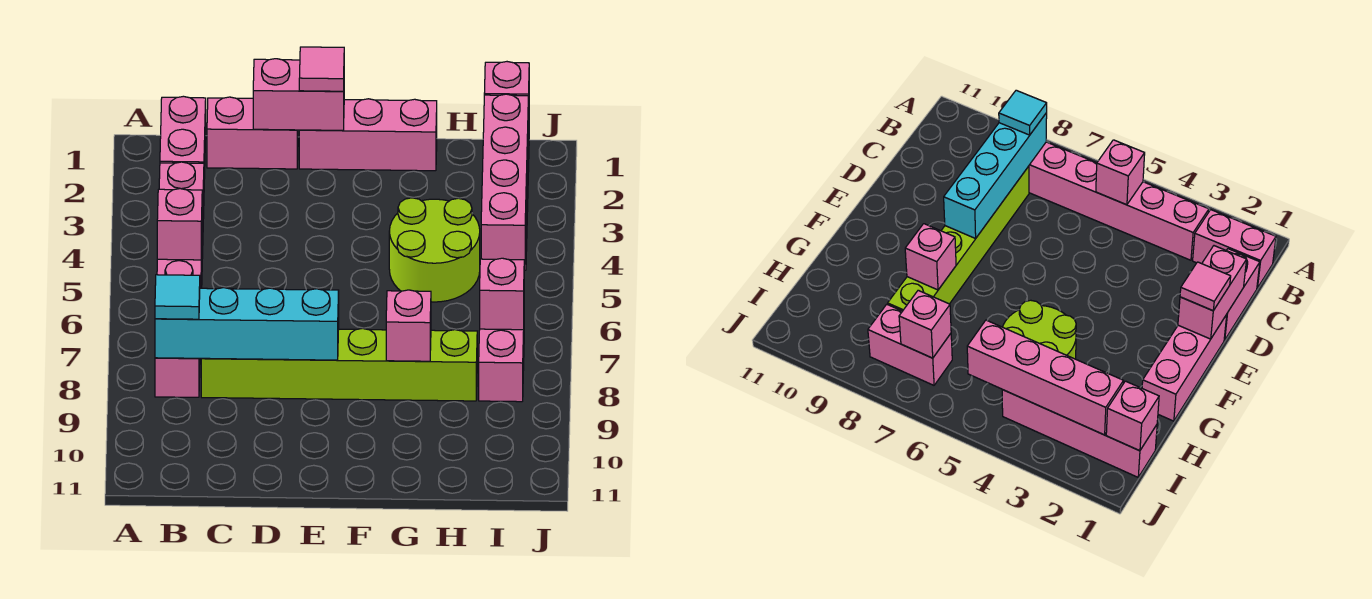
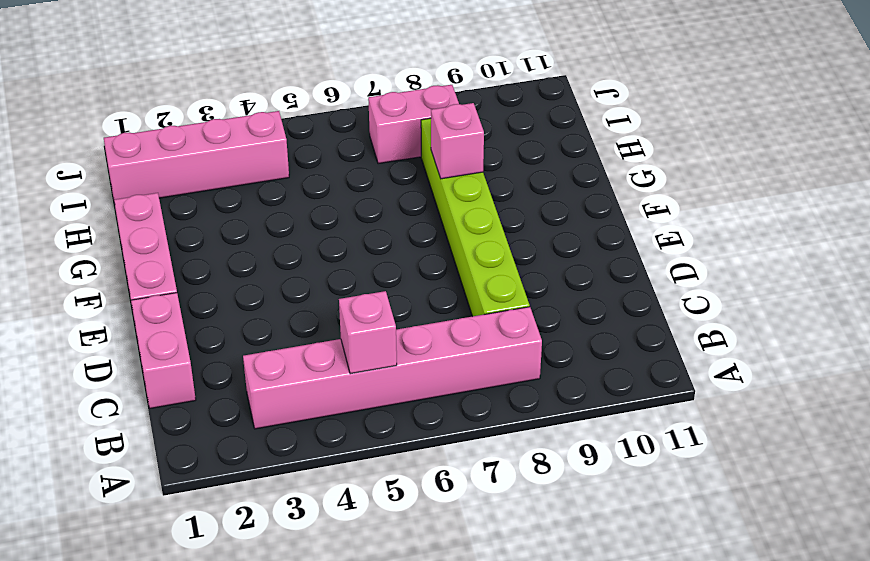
none -> pink 1x2 brick [160,96,206,179]
none -> lime 2x2 round brick [389,198,480,302]
none -> cyan 1x4 brick [155,288,339,360]

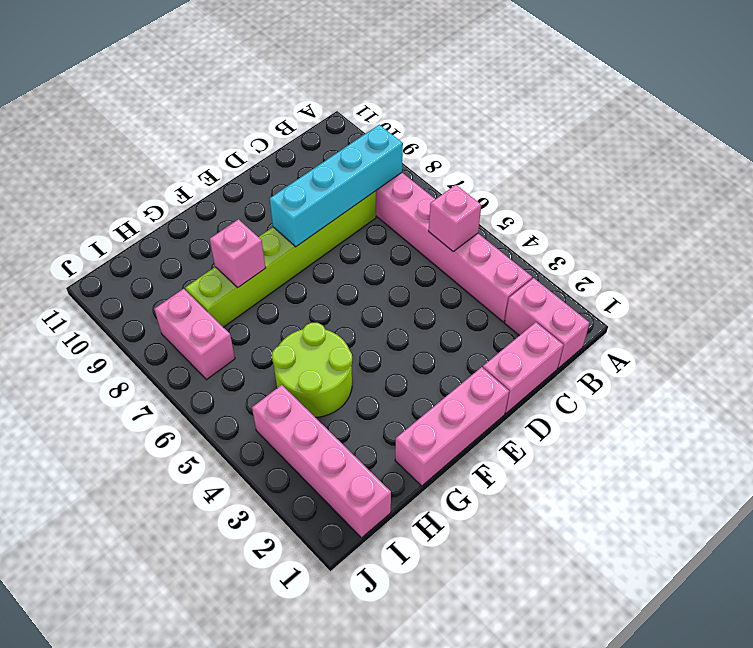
none -> pink 1x2 brick [253,59,344,130]
none -> pink 1x1 brick [484,62,529,132]
none -> pink 1x4 brick [481,94,528,264]

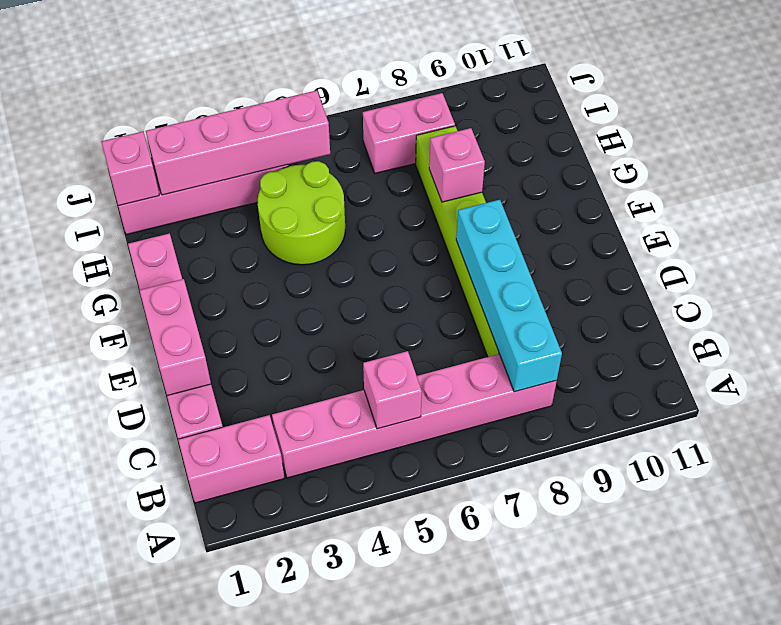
none -> pink 1x1 brick [480,258,524,330]
none -> cyan 1x1 tile [155,275,200,319]
none -> pink 1x1 tile [299,47,344,91]

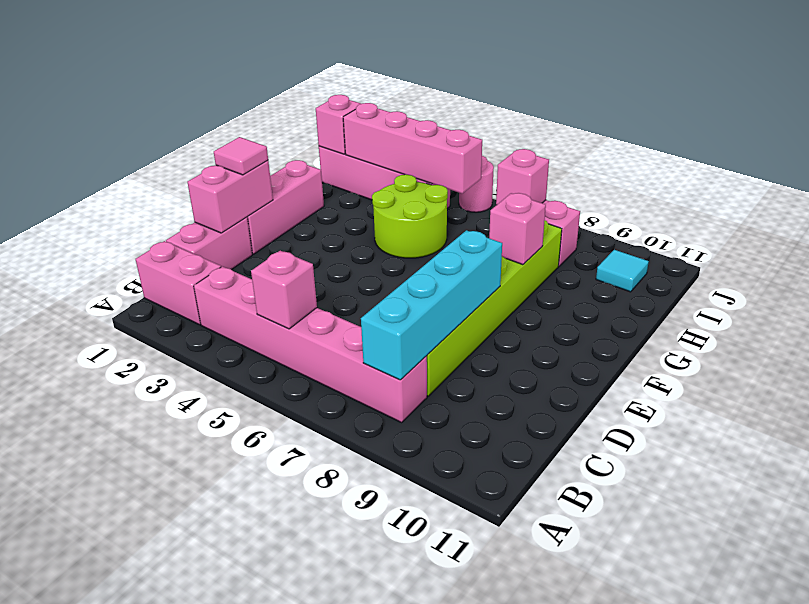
cyan 1x1 tile [596,250,649,292] -> cyan 1x1 tile moved to [155,275,200,319]
pink 1x1 round brick [459,156,494,212] -> none

